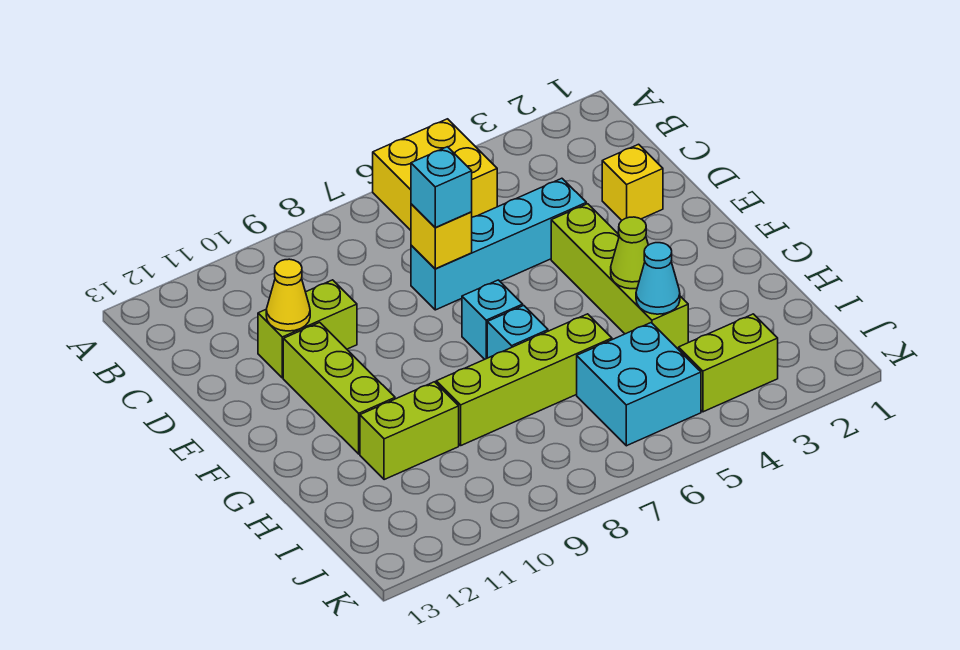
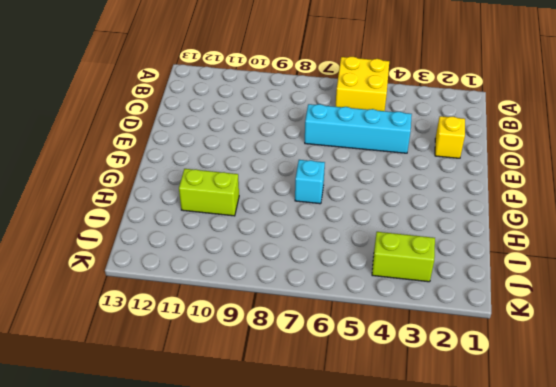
none -> lime 1x2 brick [258,280,357,378]
none -> lime 1x4 brick [551,204,688,349]
none -> lime 1x3 brick [283,322,395,454]

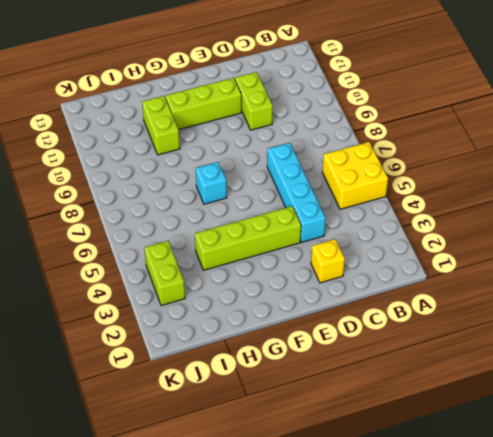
none -> cyan 1x1 brick [462,280,523,359]
none -> lime 1x4 brick [436,314,612,445]
none -> cyan 2x2 brick [577,323,701,446]

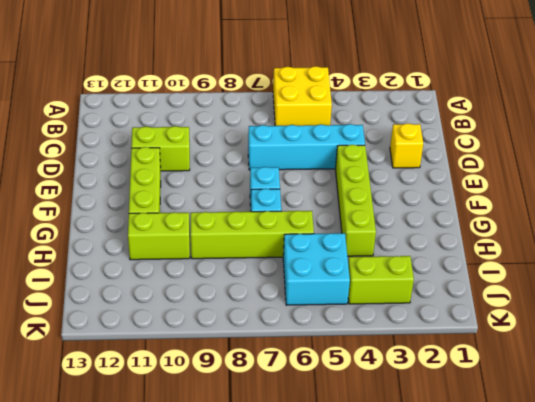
none -> yellow 1x1 brick [411,204,472,269]
none -> yellow 1x1 cone [266,259,310,331]
none -> lime 1x1 cone [611,217,648,289]

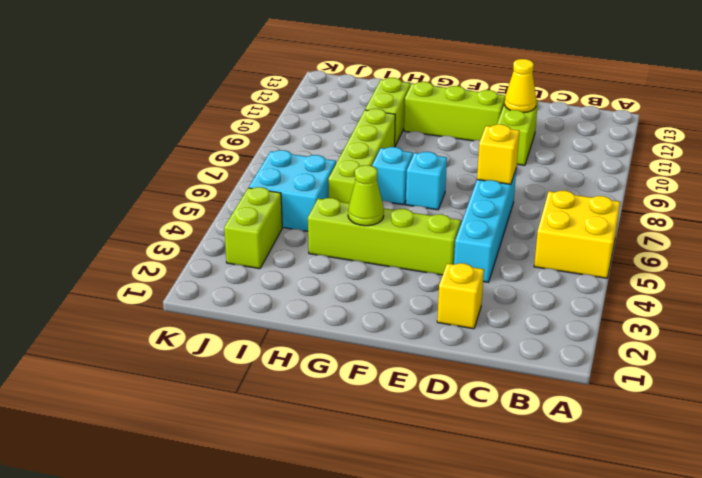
none -> cyan 1x1 cone [636,243,680,314]
none -> cyan 1x1 brick [411,147,472,228]

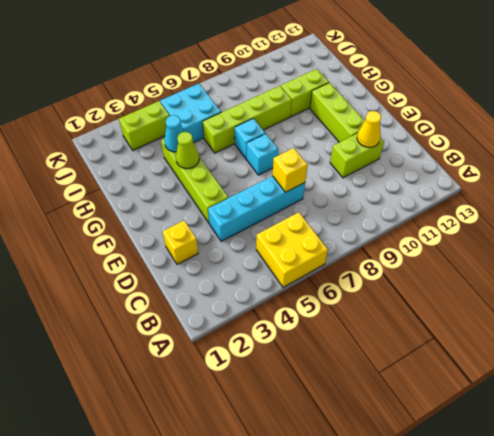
none -> cyan 1x1 brick [411,147,472,228]

